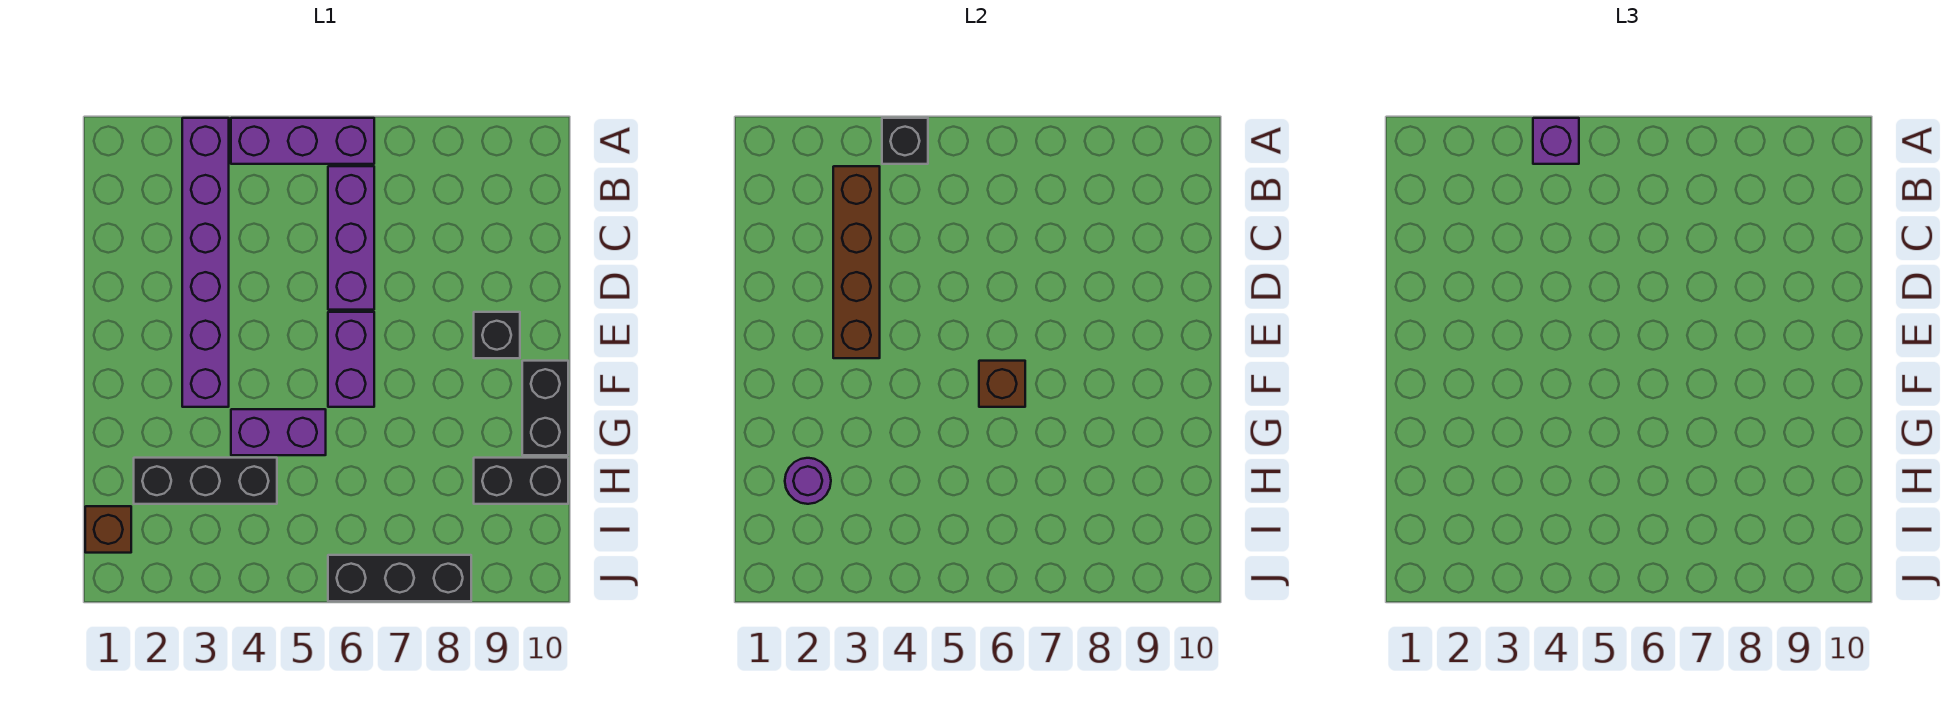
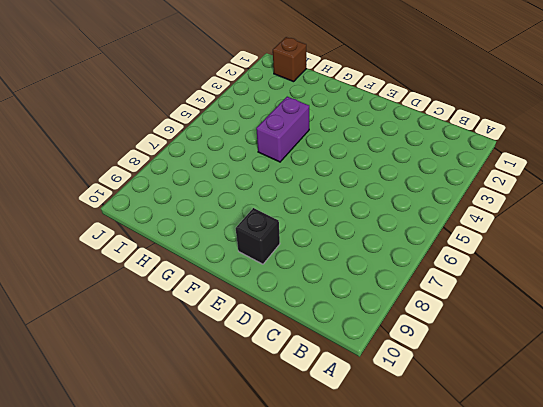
none -> purple 1x6 brick [182,118,229,407]
none -> purple 1x3 brick [231,118,374,164]
none -> purple 1x3 brick [328,166,374,310]

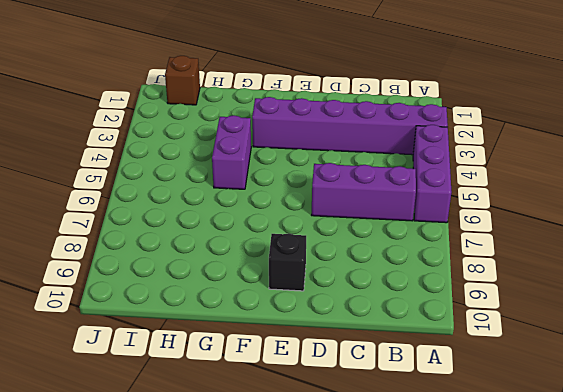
none -> purple 1x2 brick [328,312,374,407]
none -> black 1x2 brick [522,361,568,455]
none -> black 1x3 brick [134,458,277,504]

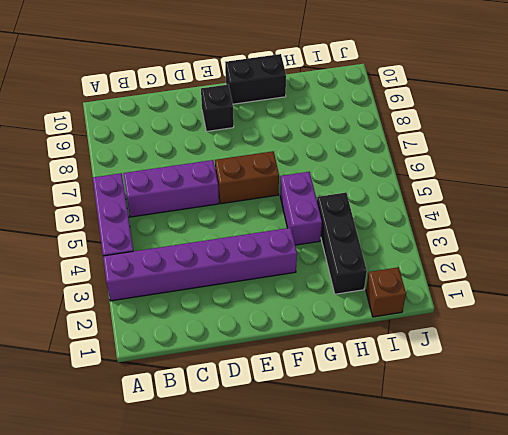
brown 1x2 brick [215,151,279,204] -> purple 1x2 brick [328,312,374,407]
none -> black 1x2 brick [474,458,568,504]
none -> black 1x3 brick [328,555,471,601]
none -> black 1x1 brick [882,118,928,164]

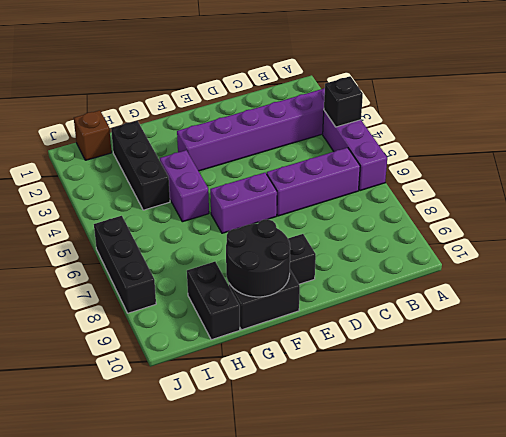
black 2x2 round brick [226,219,290,297] -> none
none -> brown 1x4 brick [833,166,880,358]
none -> brown 1x1 brick [979,361,1025,407]
none -> purple 1x1 round brick [785,458,831,504]

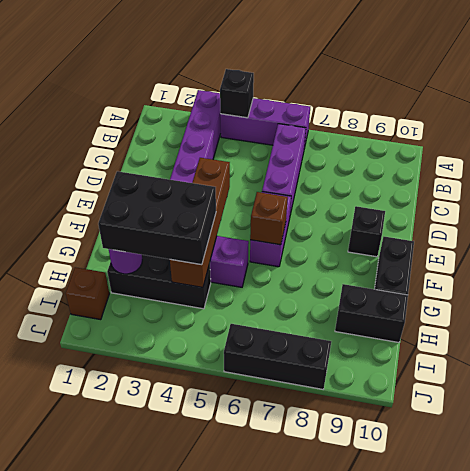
brown 1x4 brick [170,158,230,287] -> brown 1x4 brick moved to [833,166,880,358]
black 2x3 brick [98,171,216,265] -> none
none -> purple 1x1 brick [1533,118,1579,164]

